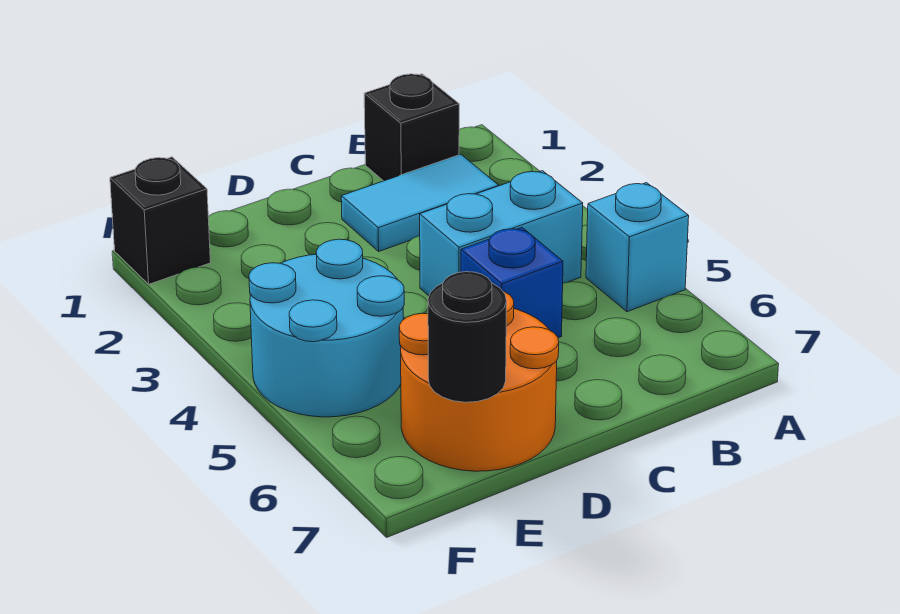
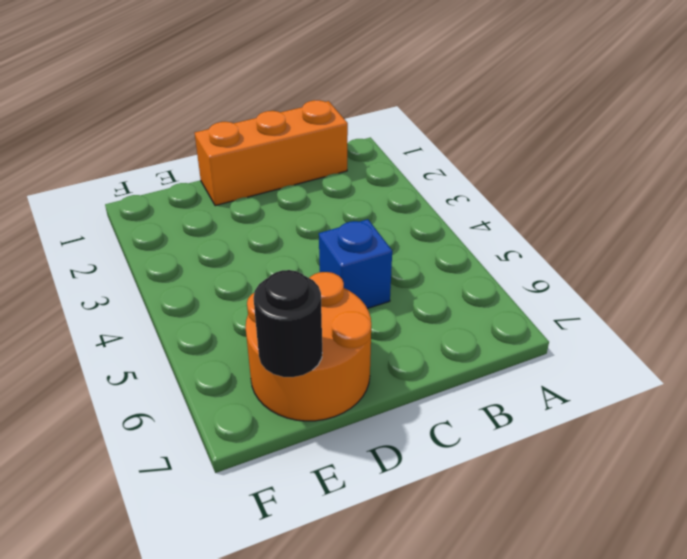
orange 1x3 brick [195,100,348,206] -> black 1x1 brick [364,74,459,181]
none -> cyan 1x1 brick [586,183,689,312]
none -> cyan 1x2 tile [341,154,499,251]

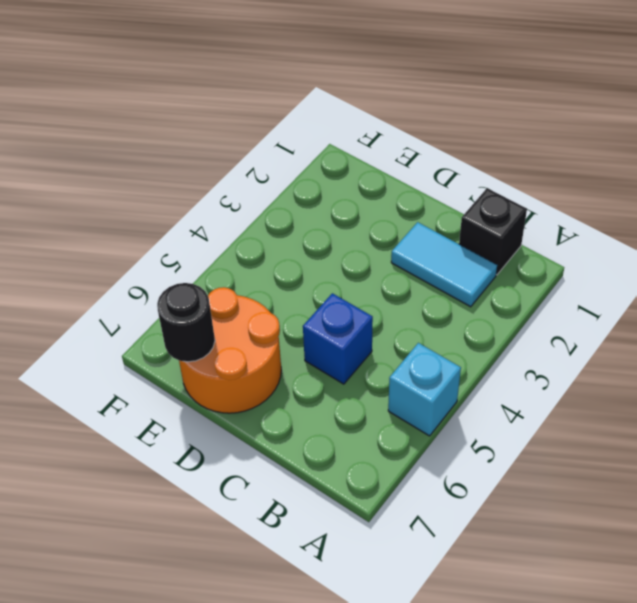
none -> cyan 1x2 brick [420,171,583,296]
none -> cyan 2x2 round brick [249,239,404,417]

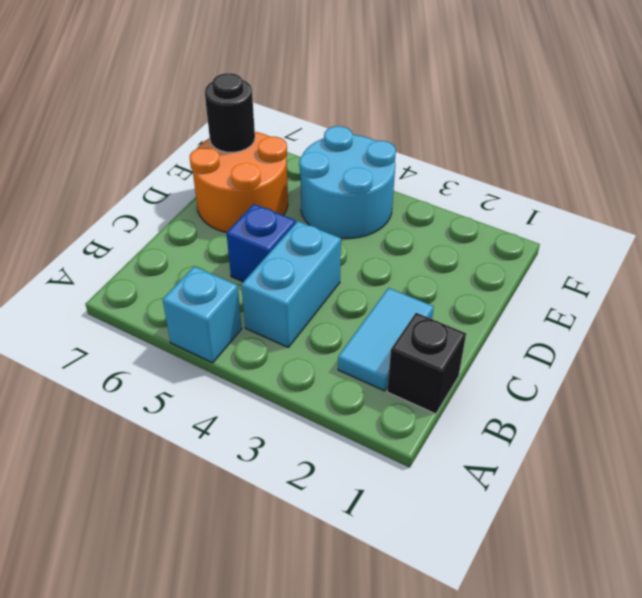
none -> black 1x1 brick [110,157,211,284]

